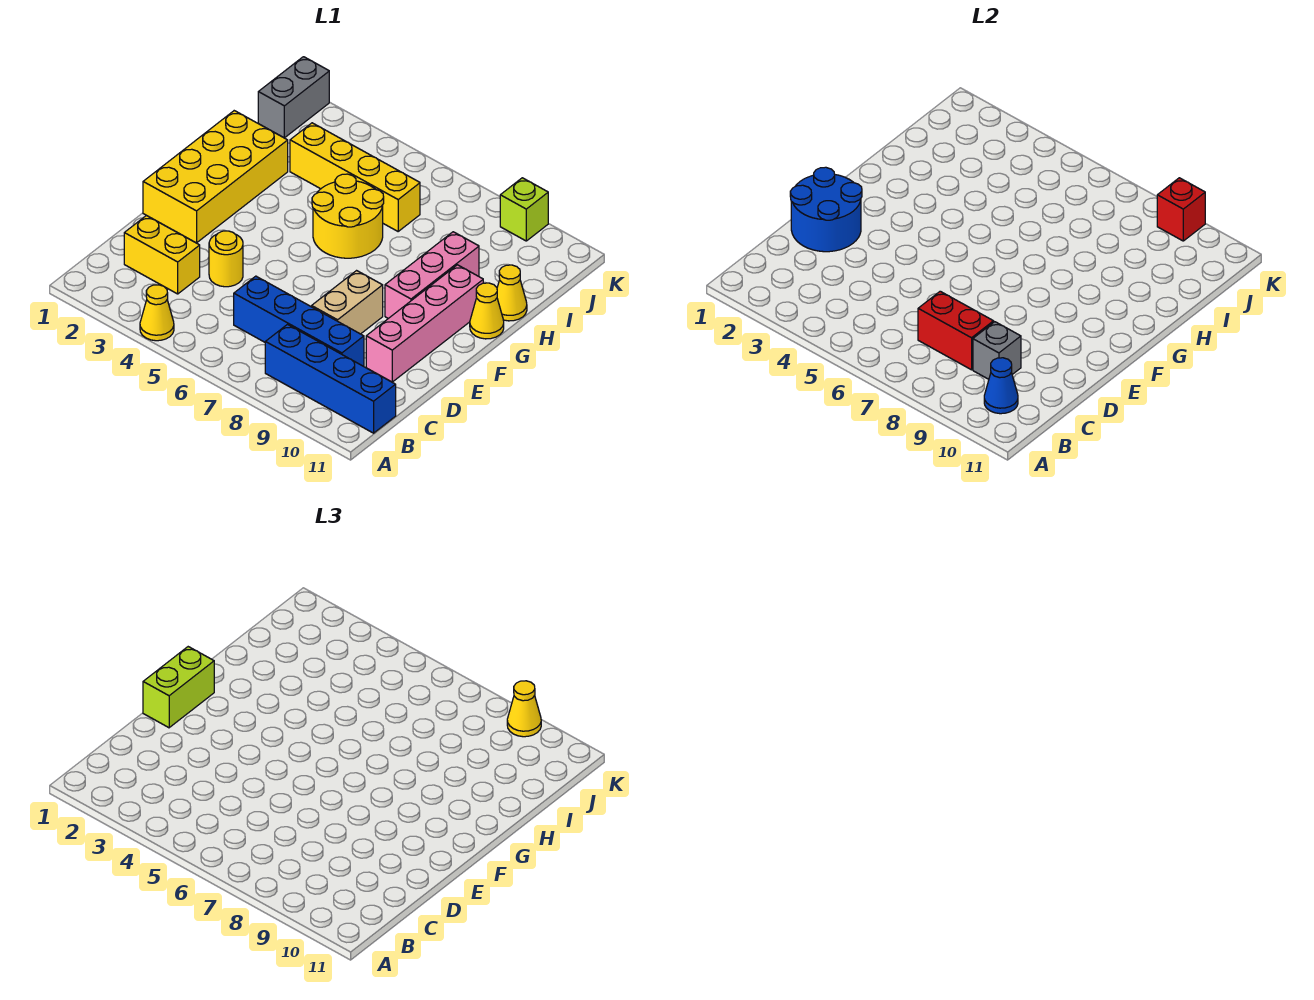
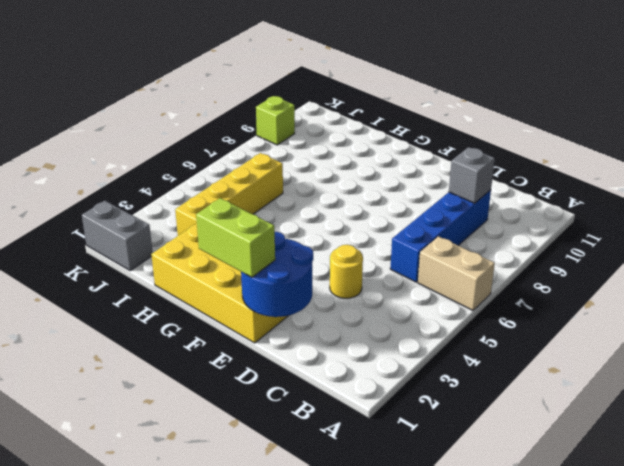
tan 1x2 brick [418,236,495,310] -> tan 1x2 brick moved to [312,271,383,334]
none -> yellow 1x1 cone [140,285,174,341]
none -> blue 1x4 brick [265,325,396,433]
none -> yellow 1x2 brick [124,216,200,294]

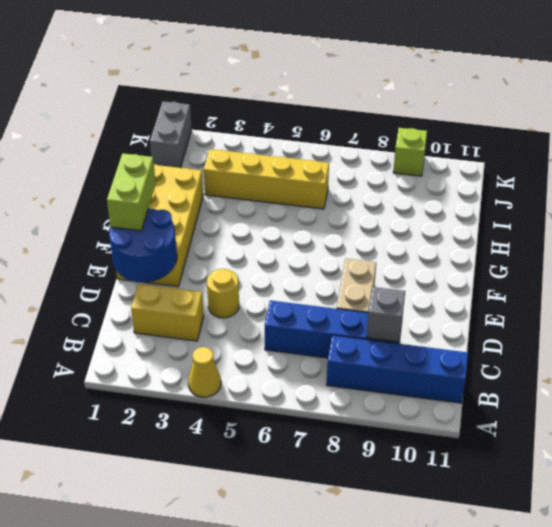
none -> pink 1x4 brick [366,265,483,382]
none -> pink 1x3 brick [385,232,479,318]
none -> yellow 2x2 round brick [312,174,384,258]

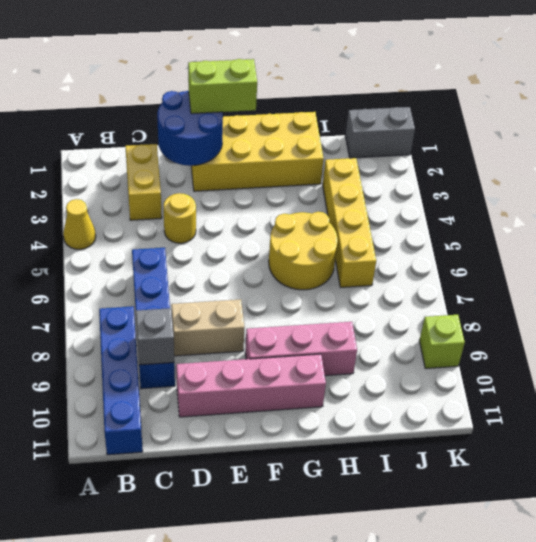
none -> yellow 1x1 cone [470,283,504,339]
none -> yellow 1x1 cone [497,265,527,321]
none -> blue 1x1 cone [984,358,1018,414]

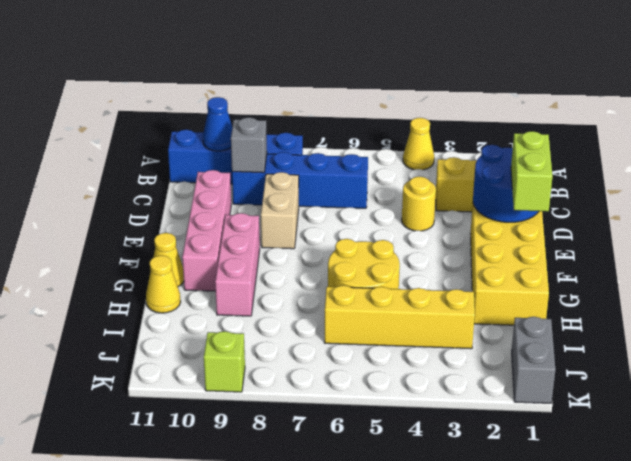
none -> red 1x2 brick [918,291,994,370]
none -> red 1x1 brick [1157,178,1205,241]
none -> yellow 1x1 cone [507,681,541,737]

